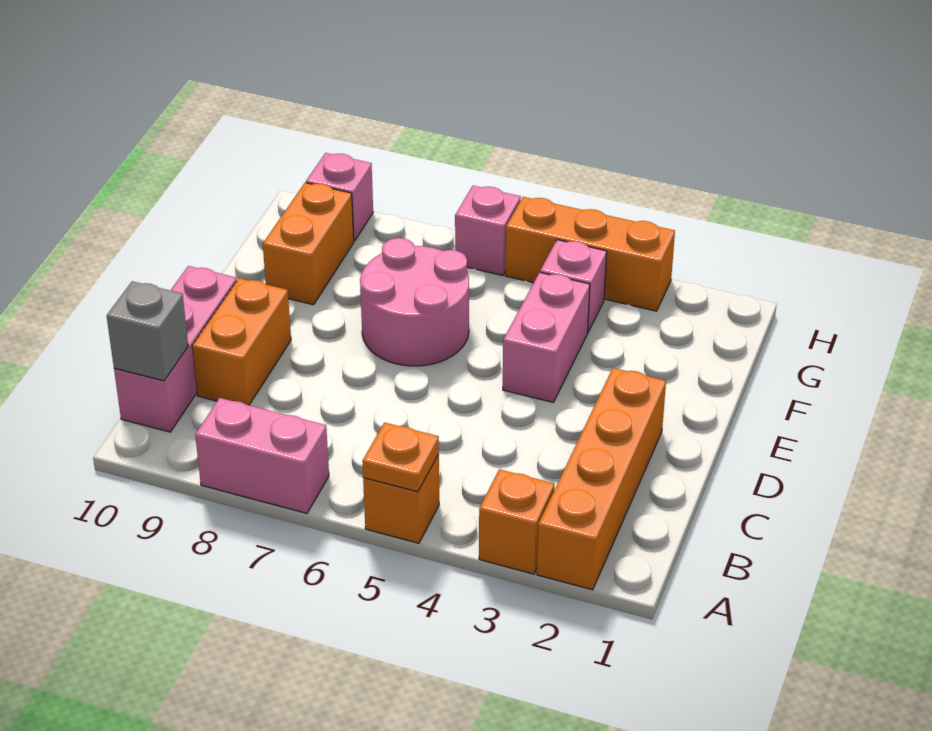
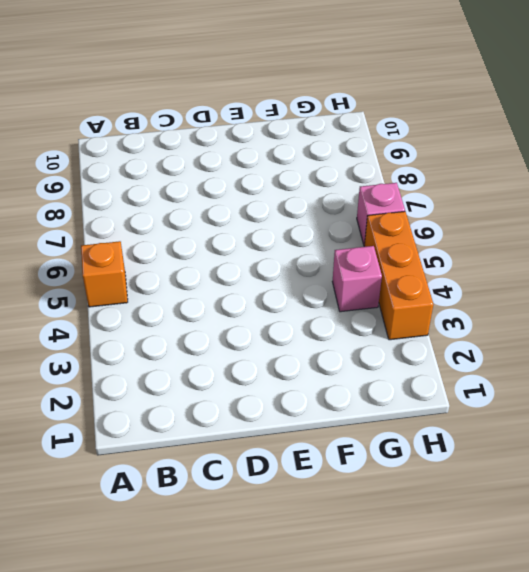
none -> orange 1x4 brick [537,368,666,590]
none -> orange 1x1 brick [479,469,554,574]
none -> pink 1x2 brick [195,398,329,513]

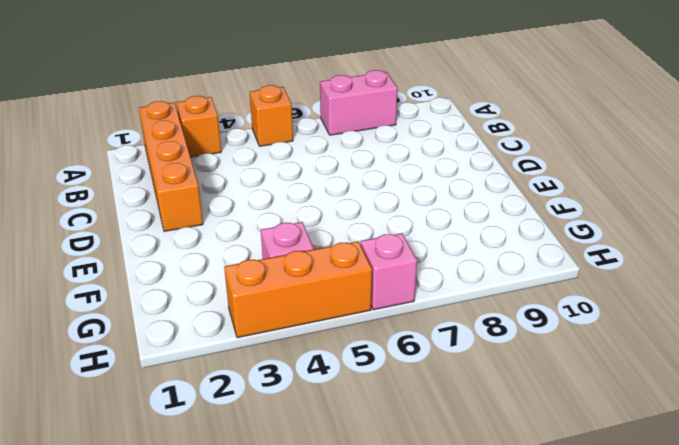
none -> pink 1x3 brick [114,266,237,432]
none -> orange 1x2 brick [192,278,291,405]
none -> pink 1x2 brick [503,272,590,402]

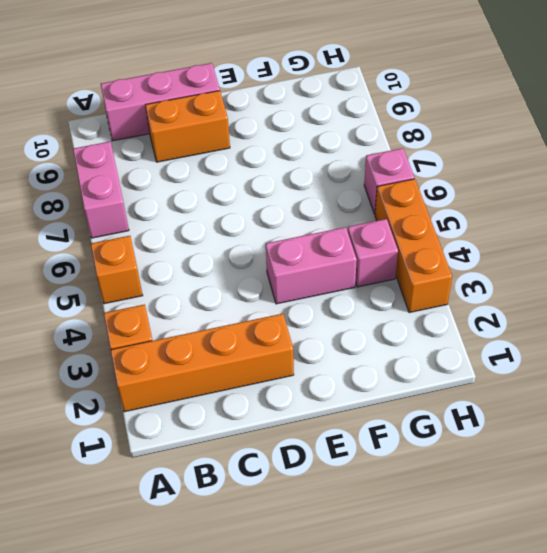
none -> pink 2x2 round brick [360,238,469,366]
none -> orange 1x2 brick [263,183,354,305]
none -> pink 1x1 brick [306,153,373,241]

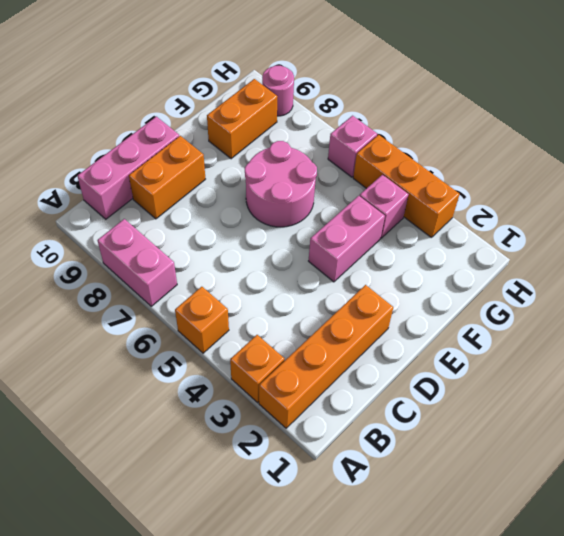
pink 1x1 round brick [262,66,294,116] -> pink 1x1 brick [306,153,373,241]
none -> orange 1x1 plate [362,423,439,492]
none -> grey 1x1 brick [107,281,188,381]

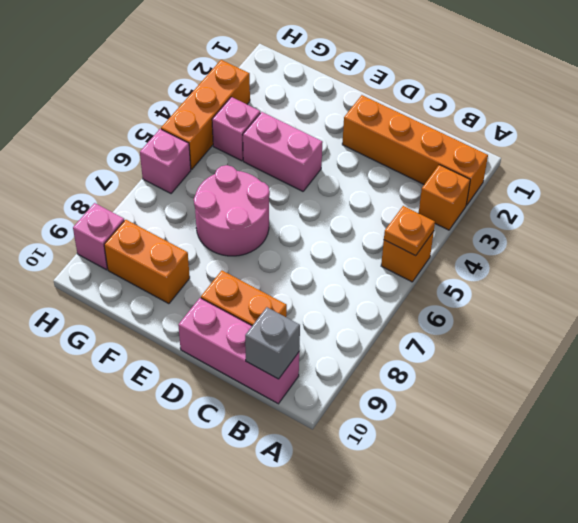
none -> pink 1x2 brick [195,398,329,513]

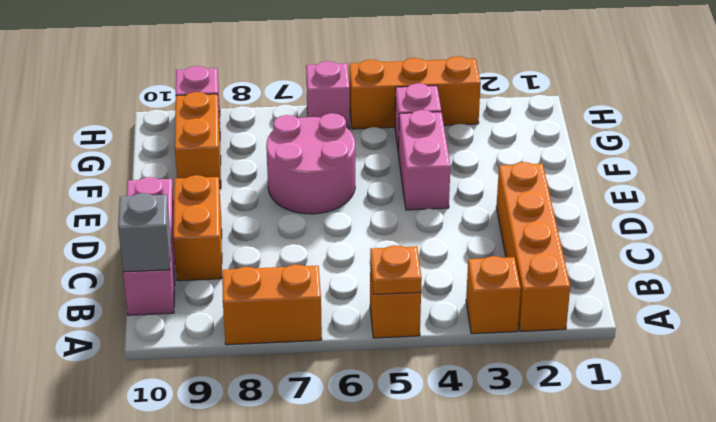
orange 1x2 brick [222,264,322,345] -> pink 1x2 brick [195,398,329,513]

